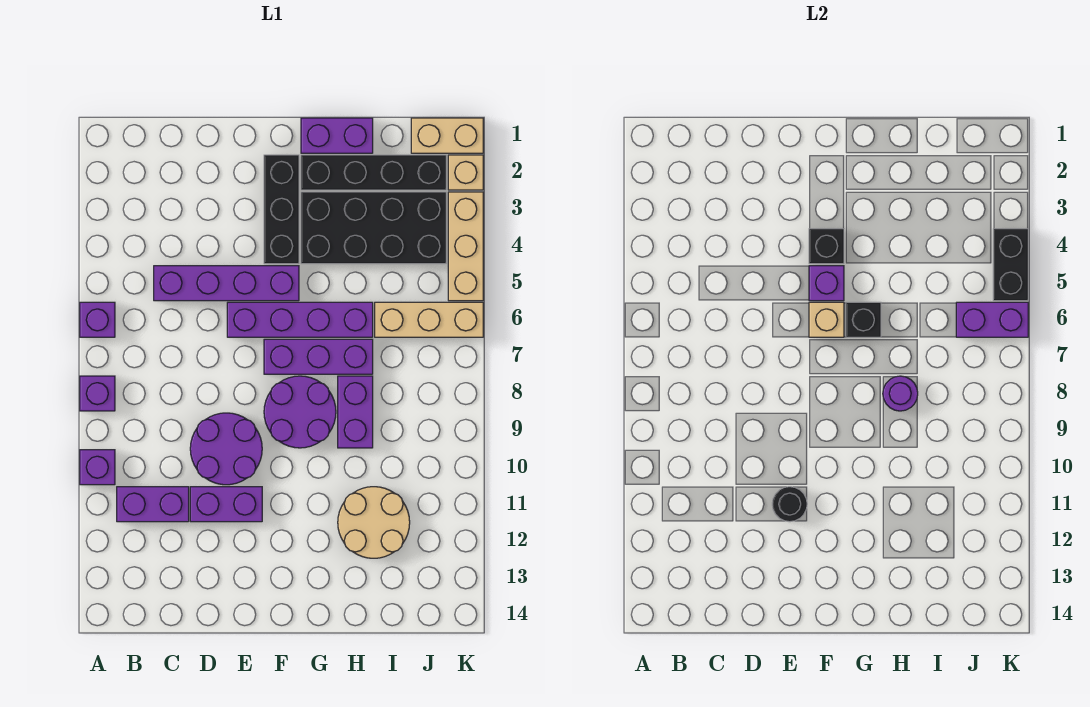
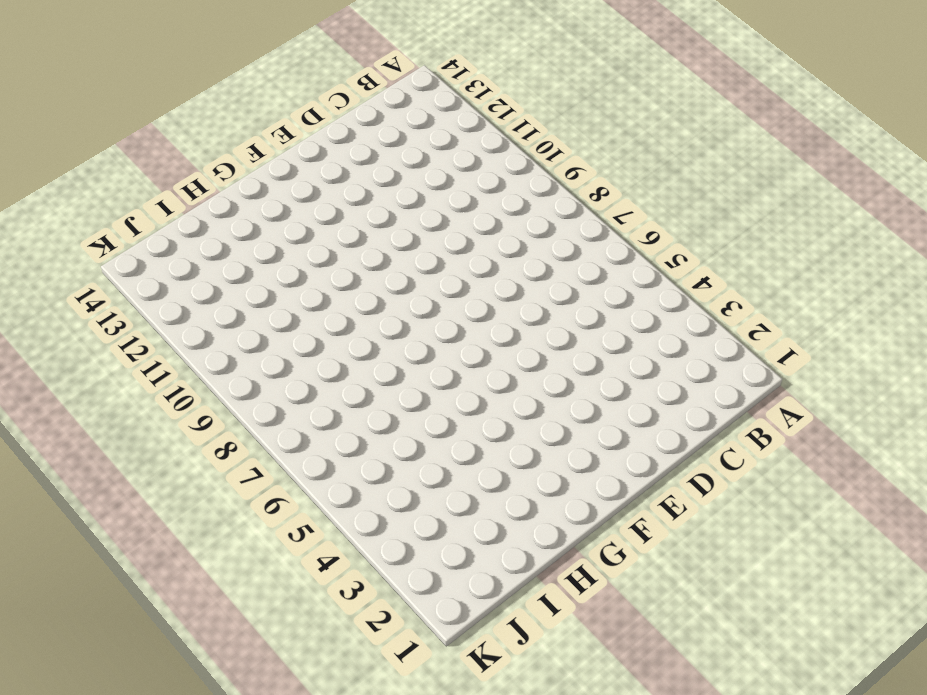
none -> purple 1x1 brick [80,302,115,337]
none -> purple 1x1 brick [80,376,115,411]
none -> purple 1x1 brick [80,450,115,485]

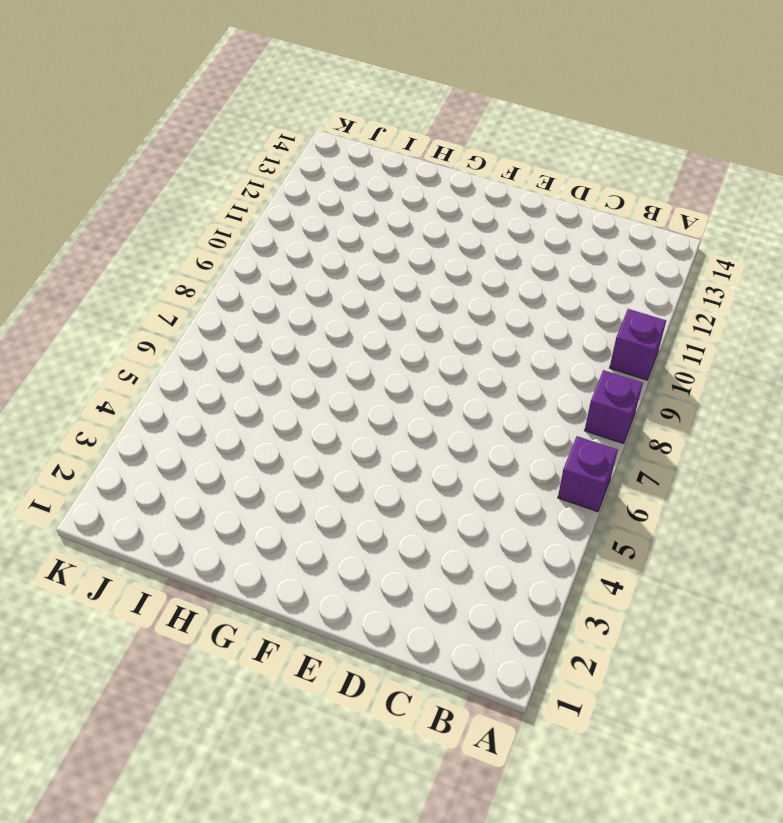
none -> purple 1x2 brick [117,487,189,522]
none -> purple 1x4 brick [154,266,299,301]
none -> purple 2x2 round brick [190,413,262,485]

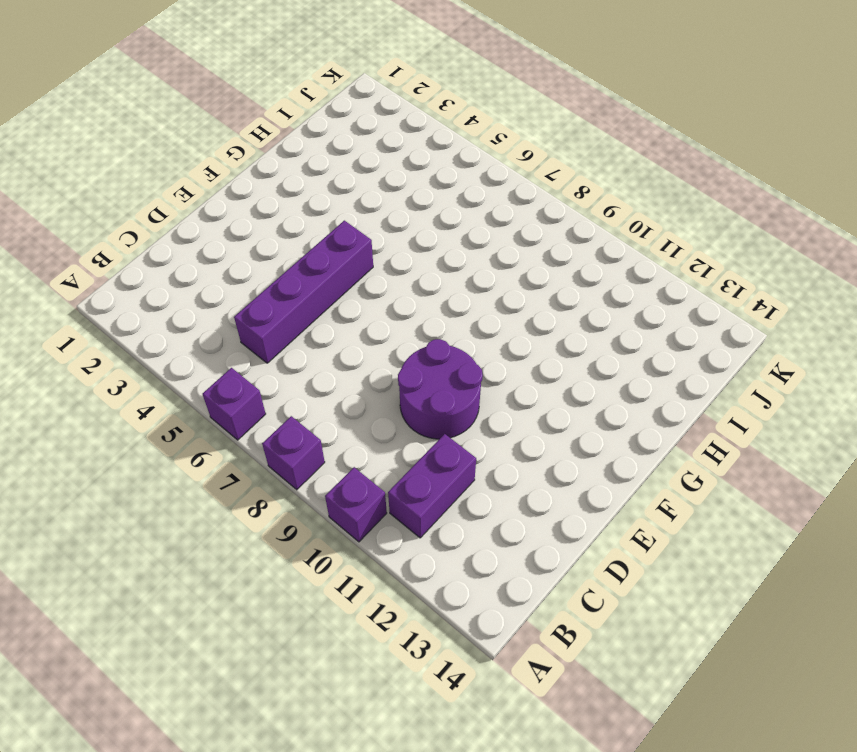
none -> purple 1x2 brick [190,487,262,522]
none -> purple 1x4 brick [227,302,373,337]
none -> black 1x3 brick [264,155,299,264]

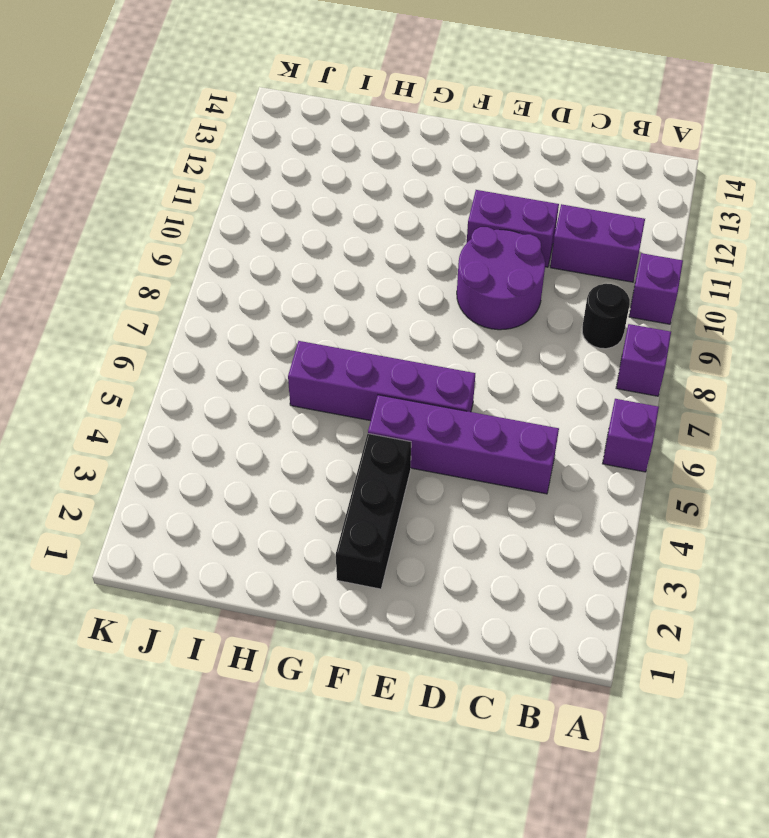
black 1x1 round brick [582,284,630,349] -> black 1x1 round brick moved to [772,487,807,522]
none -> purple 1x3 brick [264,339,373,374]
none -> purple 2x2 round brick [264,376,336,448]
none -> purple 1x2 brick [301,118,373,153]

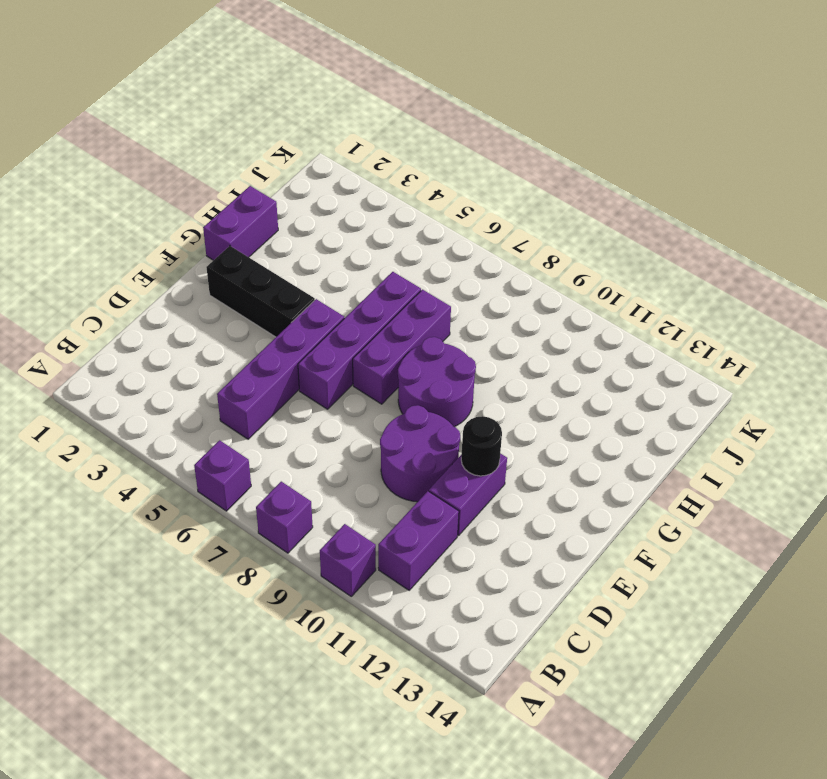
none -> black 1x4 brick [301,155,446,190]
none -> black 2x4 brick [301,192,446,264]
none -> purple 1x2 brick [338,376,373,448]

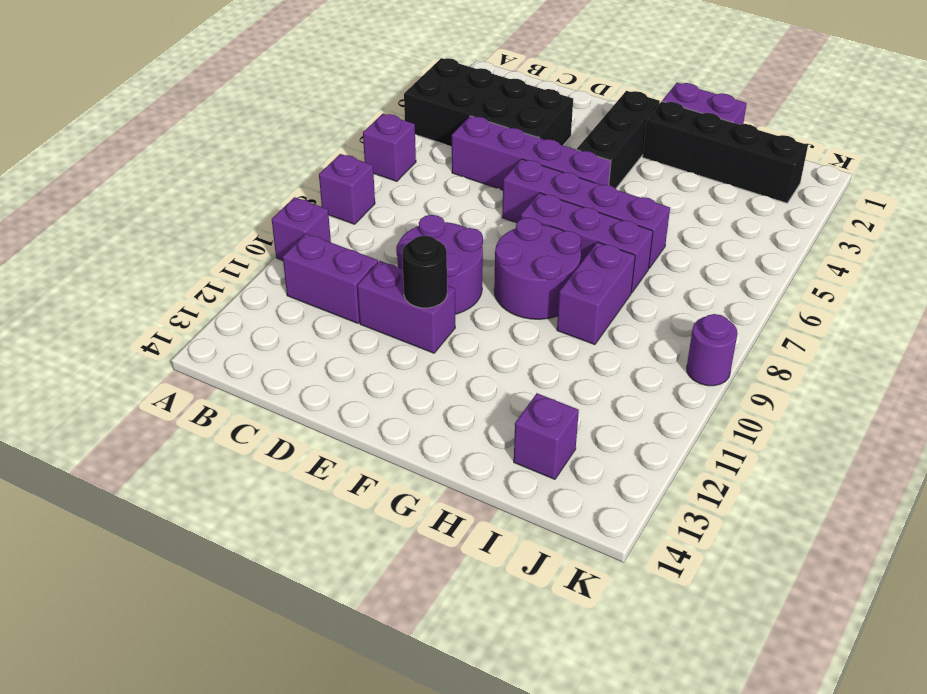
black 2x4 brick [404,58,573,147] -> black 2x4 brick moved to [301,192,446,264]
purple 1x1 brick [514,393,579,479] -> purple 1x1 brick moved to [809,266,844,301]
purple 1x1 round brick [687,314,737,386] -> purple 1x1 round brick moved to [883,376,918,411]
none -> tan 2x2 round brick [338,487,410,558]
none -> tan 1x3 brick [375,302,483,337]
none -> tan 1x2 brick [411,118,483,153]

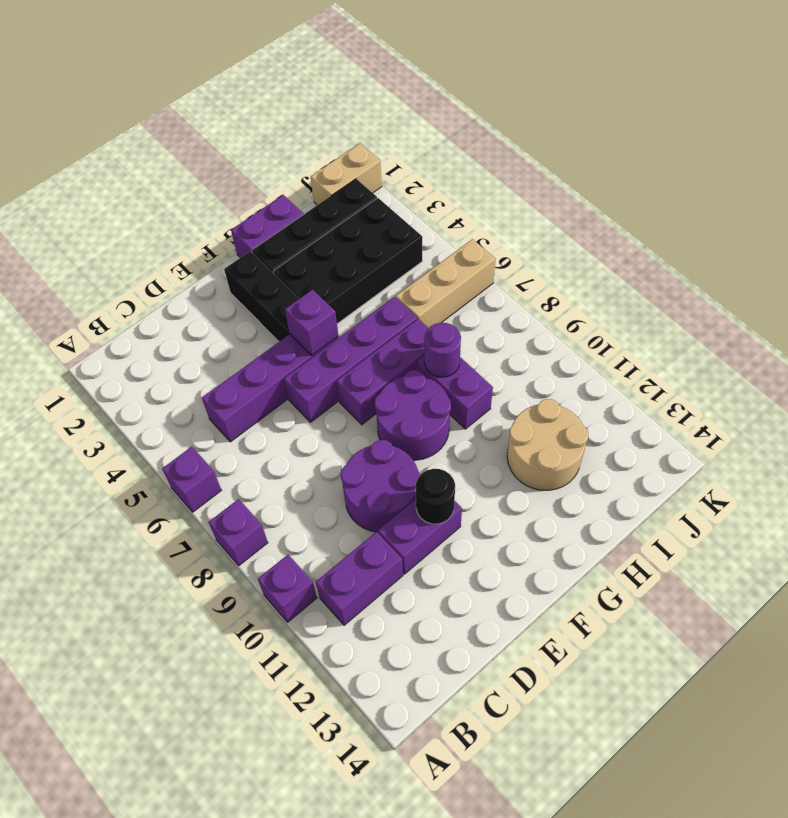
none -> tan 1x1 brick [448,155,483,190]
none -> tan 1x3 brick [448,192,483,301]
none -> black 1x1 brick [809,229,844,264]

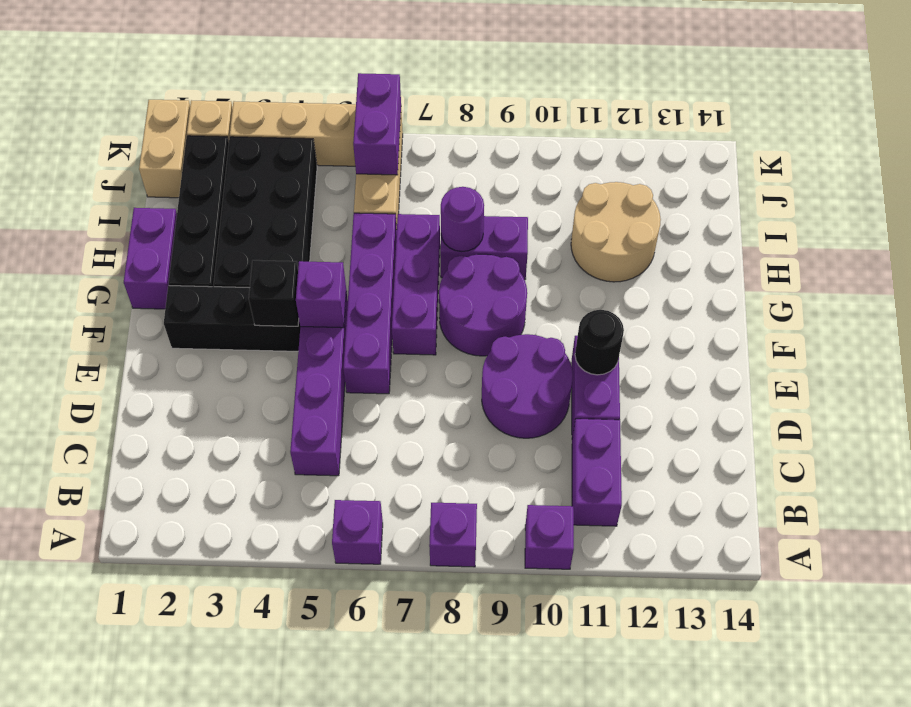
none -> tan 1x1 brick [809,302,844,337]
none -> black 1x1 brick [846,302,881,337]
none -> black 1x2 brick [993,229,1028,301]

